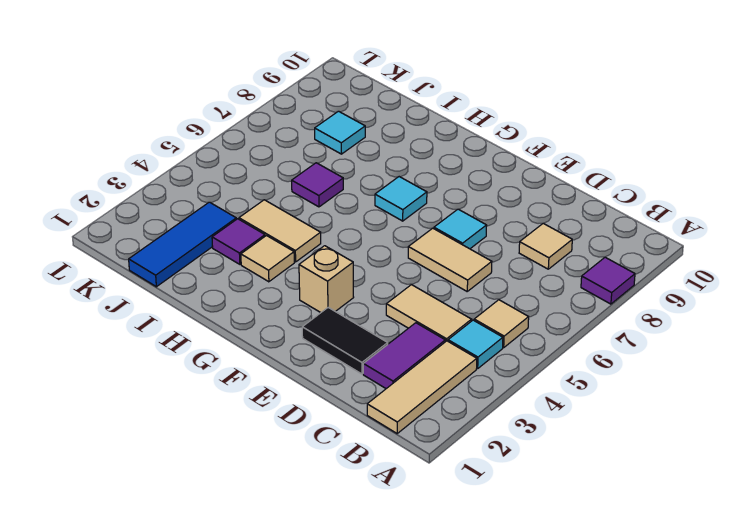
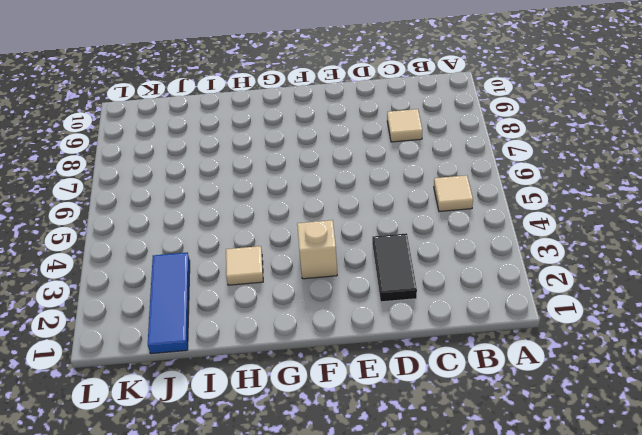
black 1x2 tile [372,233,417,302] -> black 1x2 tile turned to [302,308,388,374]
none -> purple 1x1 tile [581,257,635,304]
none -> tan 1x3 tile [367,341,477,433]
none -> cyan 1x1 tile [448,320,503,369]

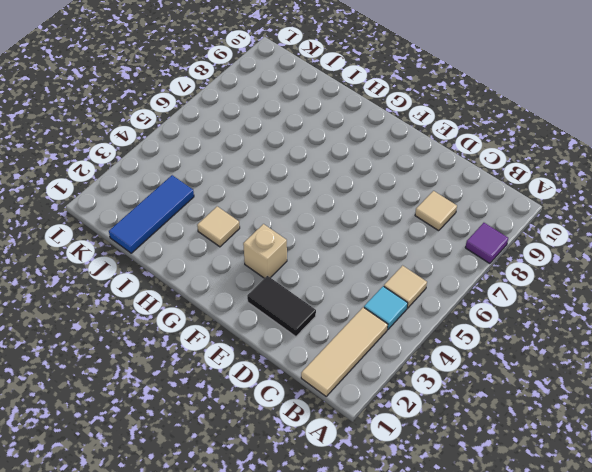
none -> purple 1x2 tile [363,323,445,389]
none -> tan 1x2 tile [386,285,472,342]
none -> tan 1x2 tile [408,228,492,291]

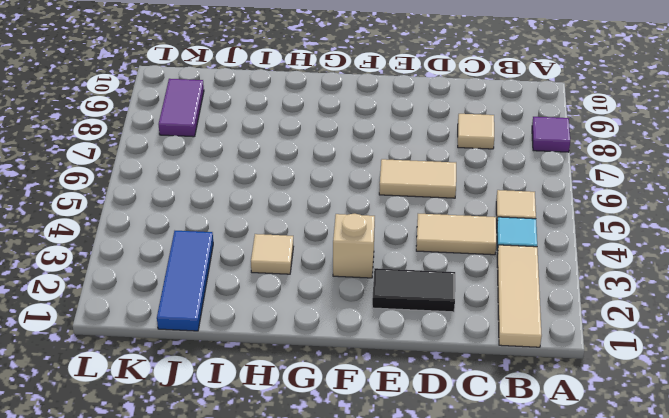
purple 1x2 tile [158,79,204,137] -> purple 1x2 tile moved to [363,323,445,389]
none -> cyan 1x1 tile [434,209,487,249]
none -> cyan 1x1 tile [375,177,427,221]
none -> tan 1x2 tile [239,200,321,262]

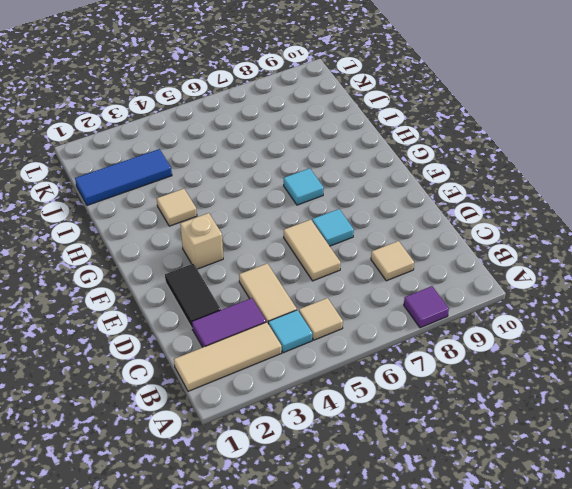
none -> tan 1x2 tile [239,200,321,262]
none -> purple 1x1 tile [212,219,265,264]
none -> purple 1x1 tile [292,163,343,207]

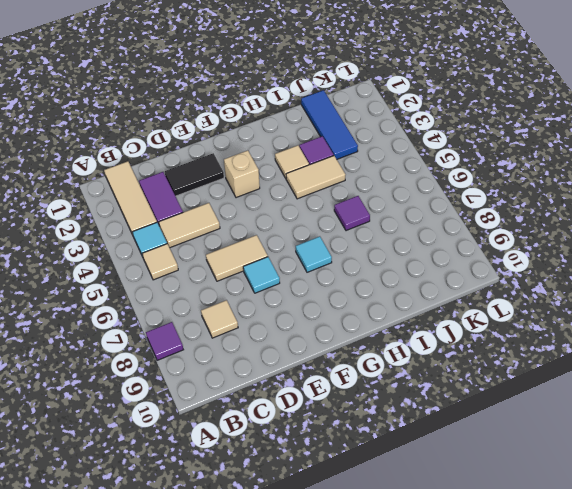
none -> cyan 1x1 tile [315,111,365,154]

